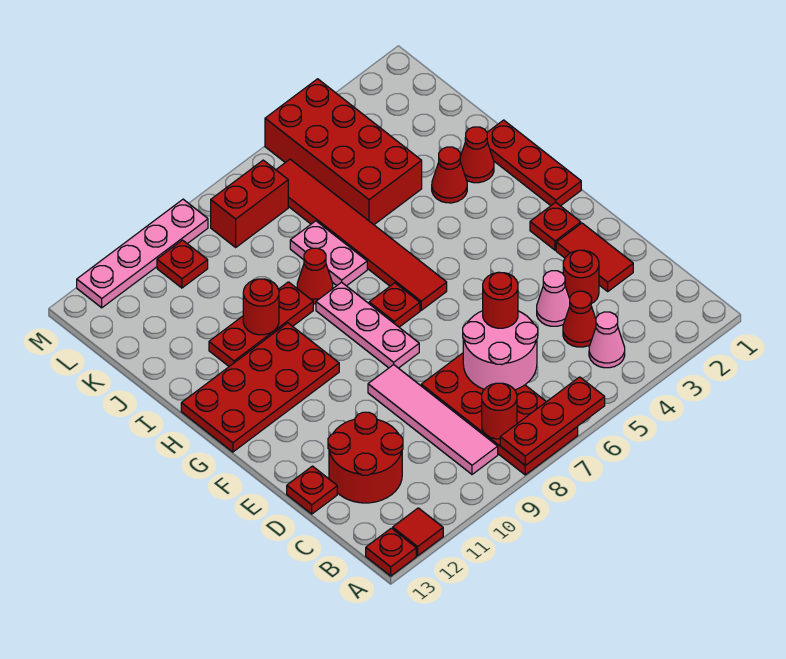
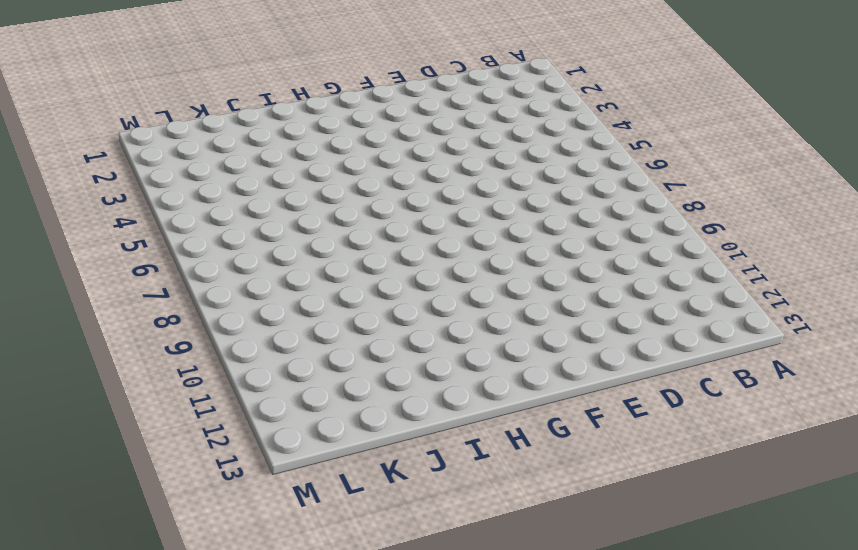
none -> red 2x4 plate [421,353,578,475]
none -> red 1x1 tile [393,508,443,556]
none -> red 1x1 plate [366,528,416,576]
none -> pink 1x1 cone [589,312,625,368]

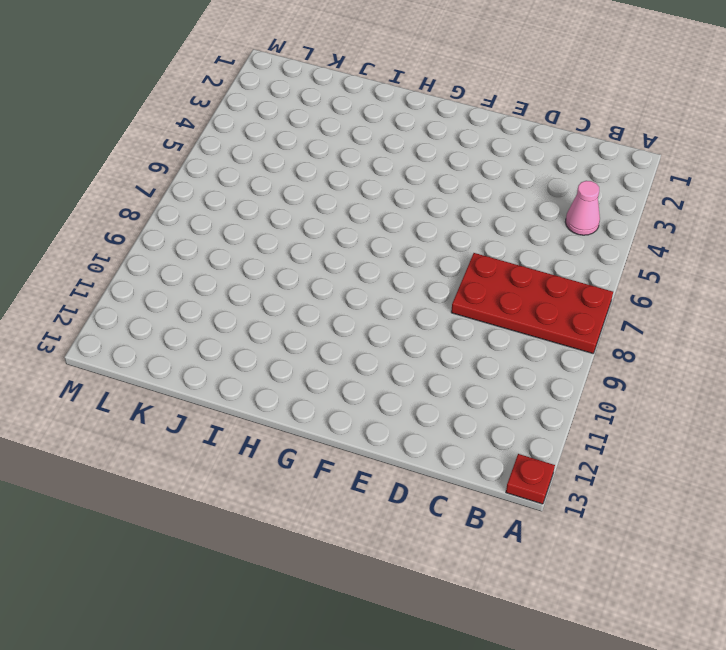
none -> red 1x1 tile [393,508,443,556]
none -> pink 1x4 tile [368,365,498,474]
none -> red 1x1 cone [563,291,596,347]
none -> red 2x2 round brick [328,412,403,503]

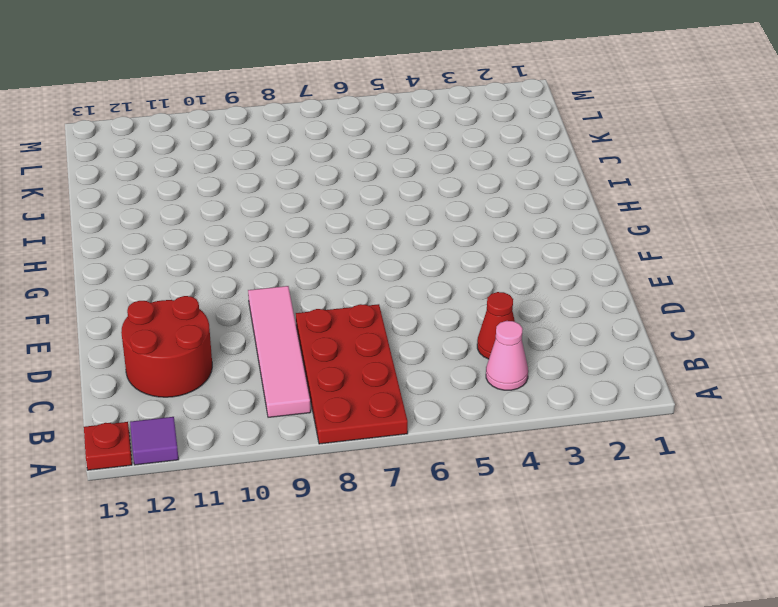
purple 1x1 tile [130,417,179,465] -> red 1x1 tile [393,508,443,556]
none -> red 1x2 tile [556,223,633,291]
none -> red 1x1 round brick [563,250,599,304]
none -> pink 1x1 cone [537,271,570,326]
none -> red 1x1 plate [287,466,337,514]

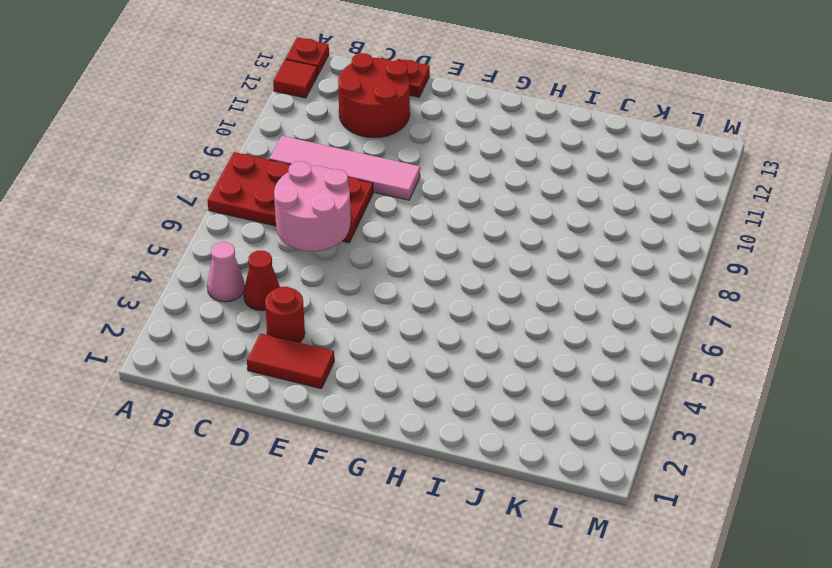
none -> pink 1x1 cone [537,271,570,326]
none -> red 1x1 plate [530,202,581,250]
none -> pink 1x3 plate [316,282,419,368]
none -> red 1x3 plate [487,120,581,206]

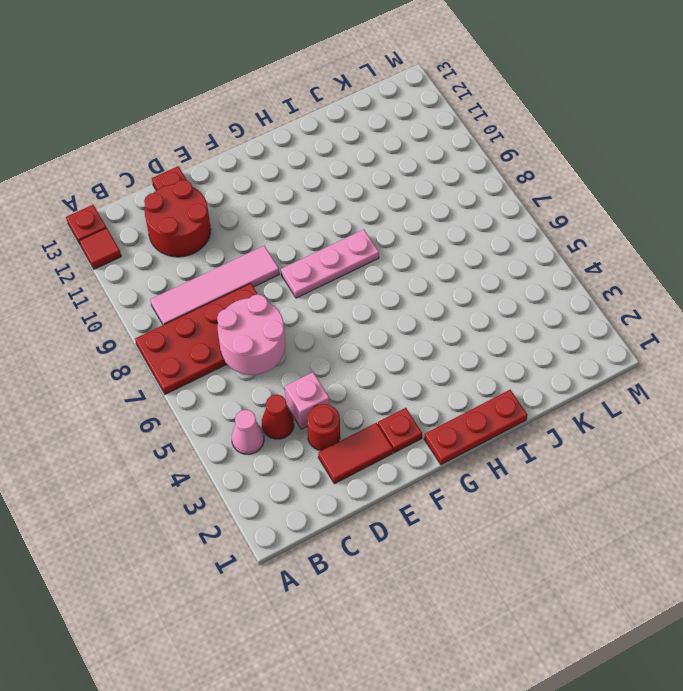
pink 1x1 brick [285,372,329,429] -> pink 1x1 cone [537,271,570,326]
none -> red 1x6 tile [276,159,447,310]
none -> red 1x1 plate [369,283,420,327]
none -> red 2x4 plate [181,323,339,452]
none -> red 1x1 cone [460,127,494,183]

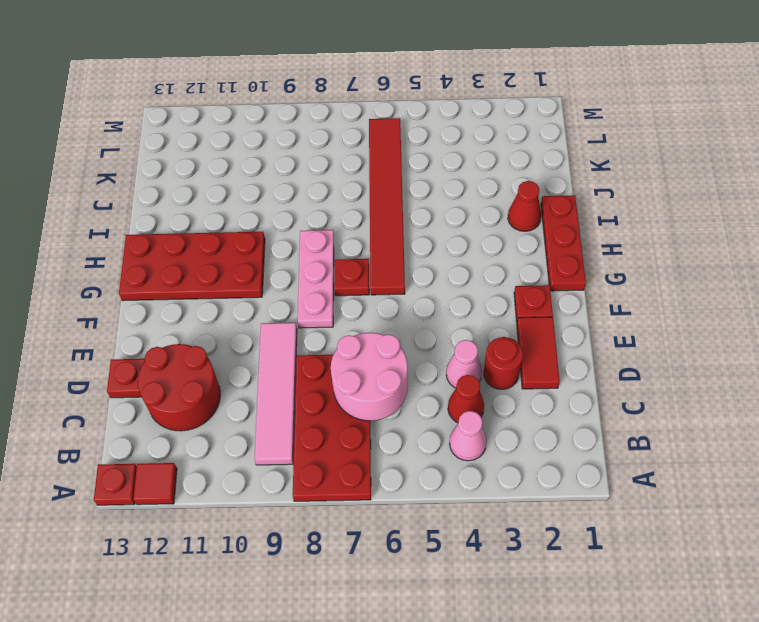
none -> red 1x1 cone [432,147,467,203]
none -> pink 1x2 plate [290,221,367,286]
none -> red 1x1 cone [297,248,333,304]
none -> red 1x3 plate [209,282,313,366]

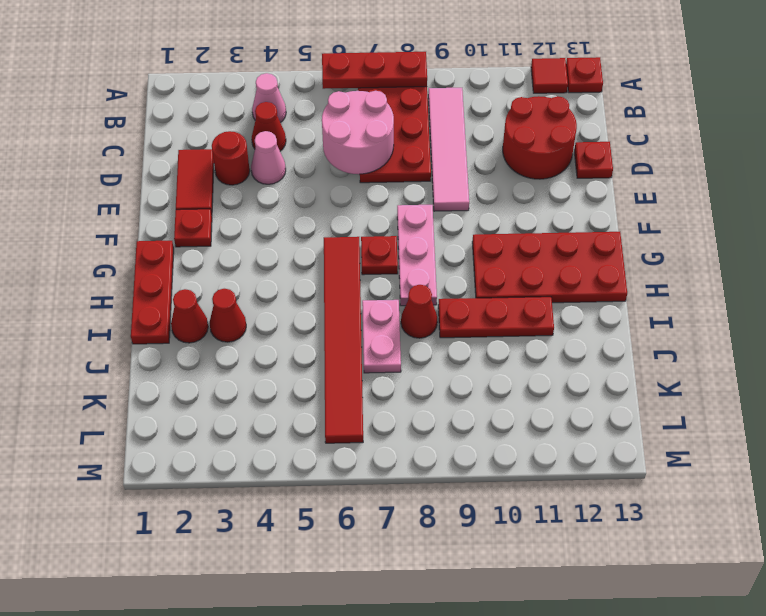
none -> red 2x4 brick [265,79,422,225]
none -> red 1x2 brick [211,160,288,247]
none -> red 1x1 plate [157,240,208,288]
none -> pink 1x4 plate [77,199,208,308]

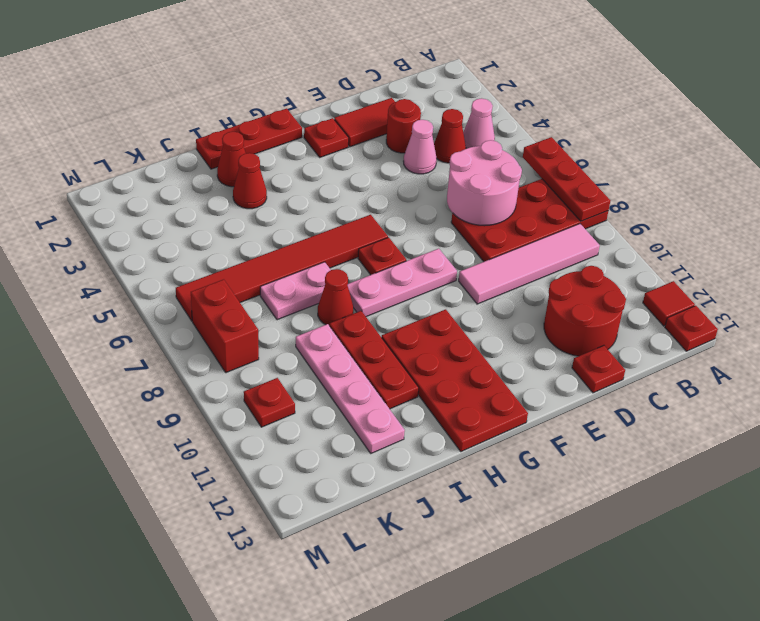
pink 1x4 plate [296,324,405,453] -> pink 1x4 plate moved to [77,199,208,308]
none -> red 2x4 brick [265,79,422,225]
none -> red 1x1 round brick [482,383,517,439]
none -> red 1x1 round brick [243,279,279,335]
none -> red 1x1 round brick [483,272,518,328]

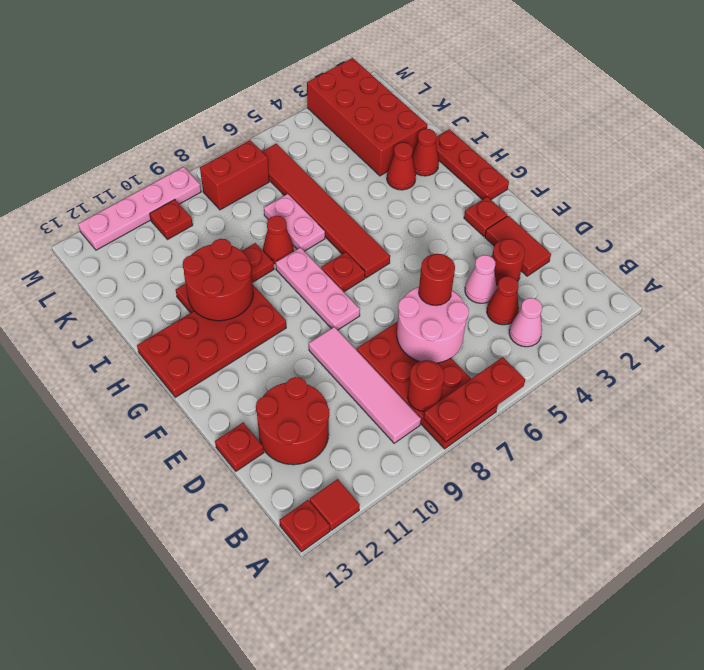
red 2x2 round brick [183,239,253,321] -> red 1x1 round brick [243,279,279,335]
red 2x4 brick [307,58,427,176] -> red 2x4 brick moved to [265,79,422,225]

